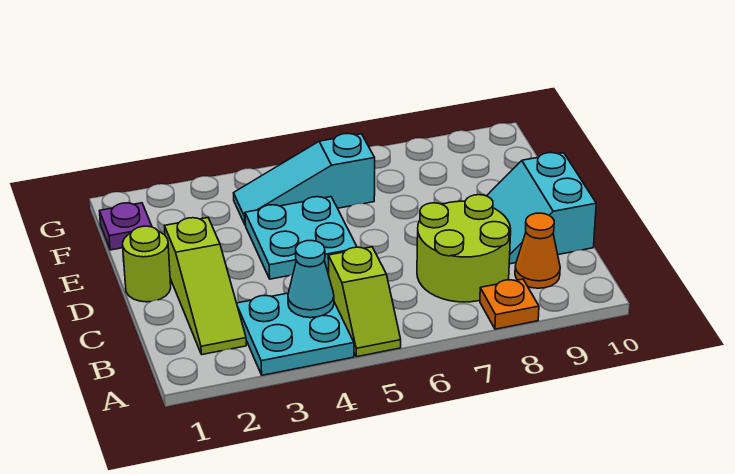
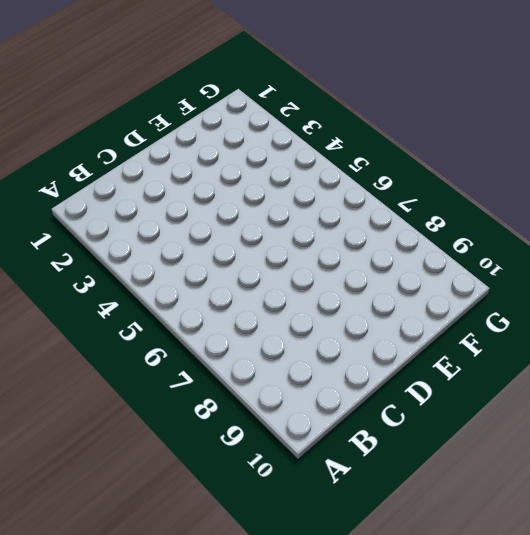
none -> cyan 2x2 plate [237,293,354,375]
none -> lime 1x2 slope [328,247,401,357]
none -> orange 1x1 plate [480,279,539,329]

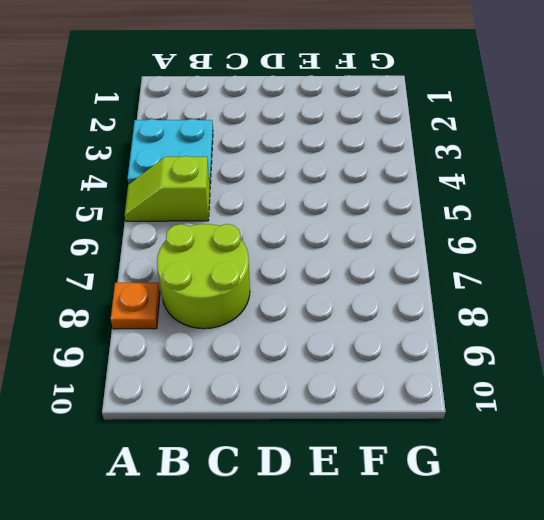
none -> lime 1x3 slope [164,218,246,355]
none -> orange 1x1 cone [515,213,560,288]
none -> cyan 2x2 slope [487,153,596,264]

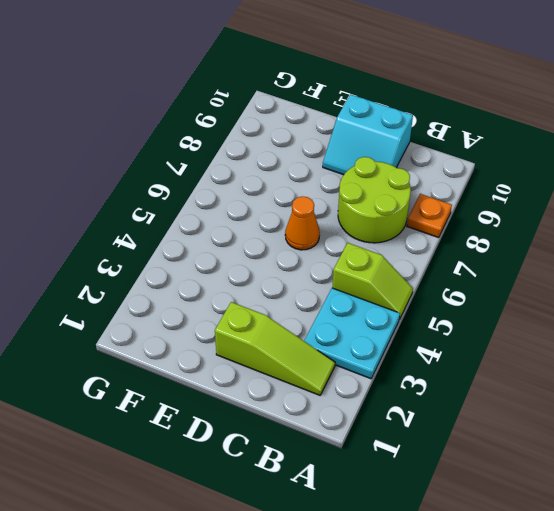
orange 1x1 cone [285,196,320,250] -> orange 1x1 cone moved to [515,213,560,288]
none -> lime 1x1 round brick [123,226,171,302]
none -> cyan 2x2 plate [245,197,357,279]
none -> purple 1x1 plate [100,203,152,250]

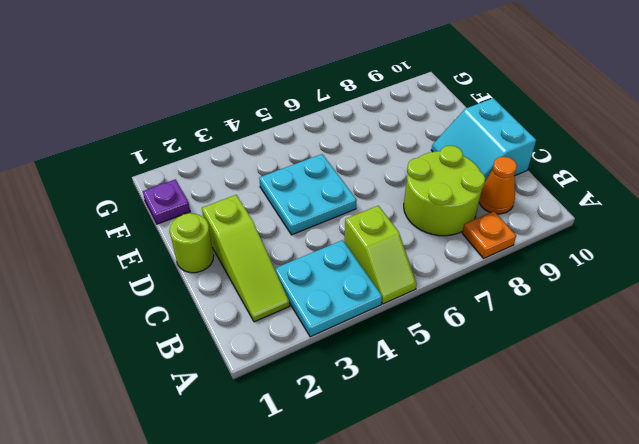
none -> cyan 1x3 slope [234,134,375,225]
none -> cyan 1x1 cone [288,241,334,318]

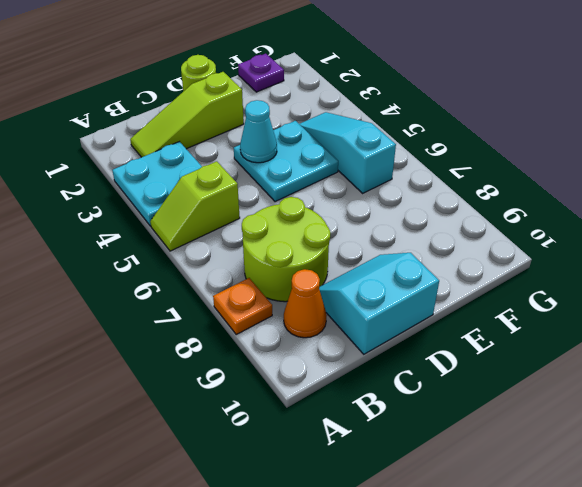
cyan 1x1 cone [240,100,277,163] -> cyan 1x1 cone moved to [288,241,334,318]

